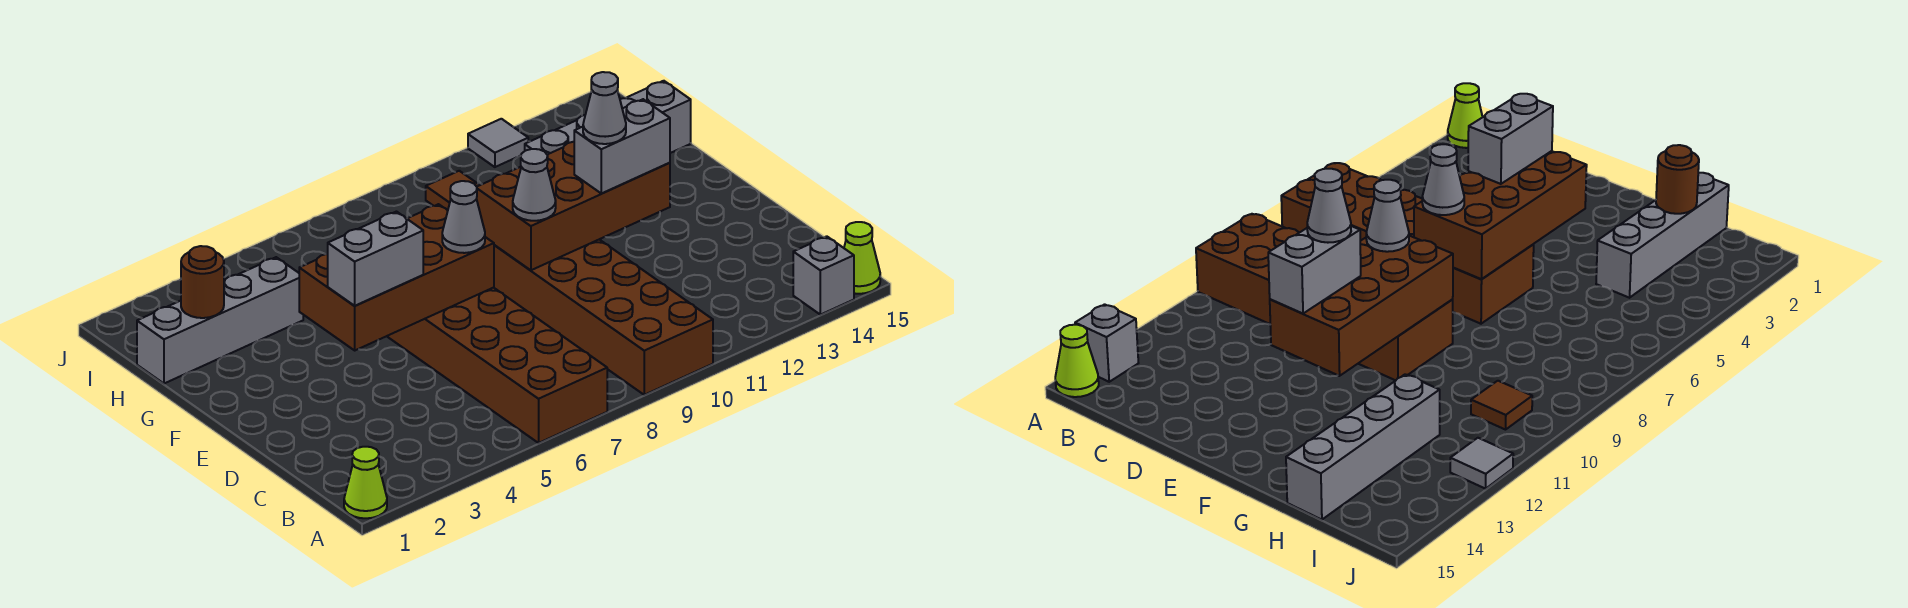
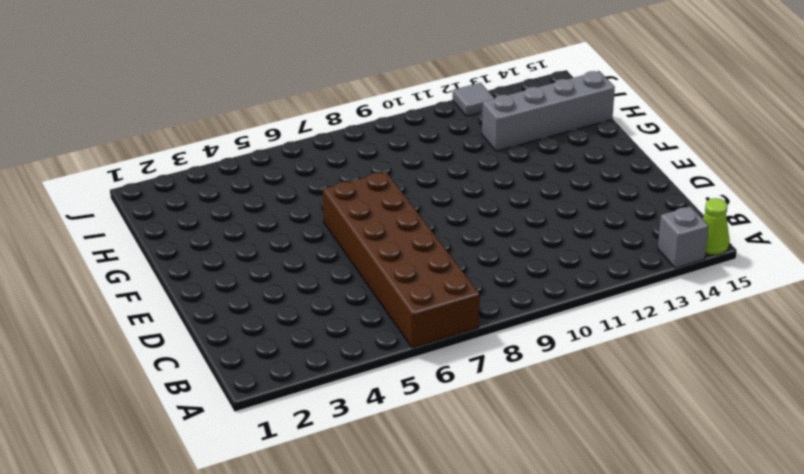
none -> lime 1x1 cone [344,447,387,518]
none -> brown 2x6 brick [494,239,713,395]
none -> grey 1x4 brick [137,257,303,384]

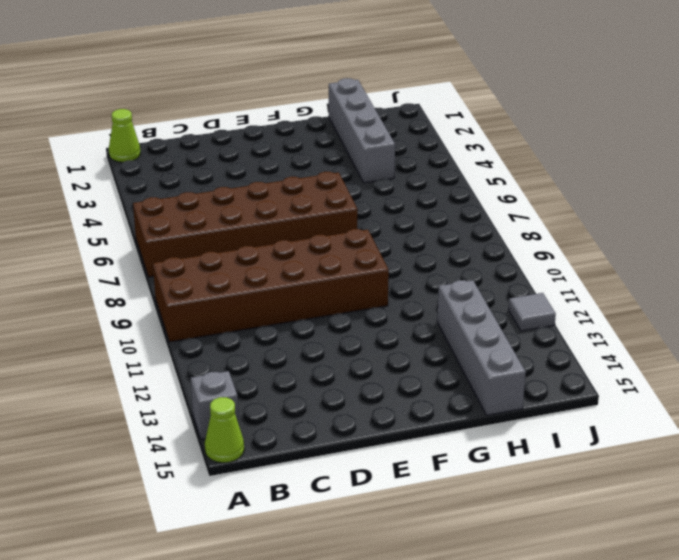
none -> brown 1x1 tile [426,171,479,210]
none -> brown 2x4 brick [299,204,494,350]
none -> brown 2x4 brick [477,142,670,270]

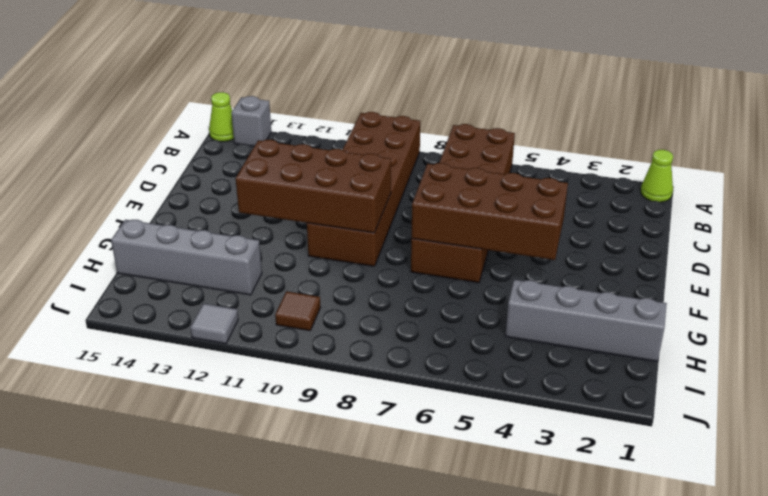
none -> brown 1x1 round brick [181,246,224,318]
none -> grey 1x2 brick [328,212,423,306]
none -> grey 1x1 cone [442,181,485,253]

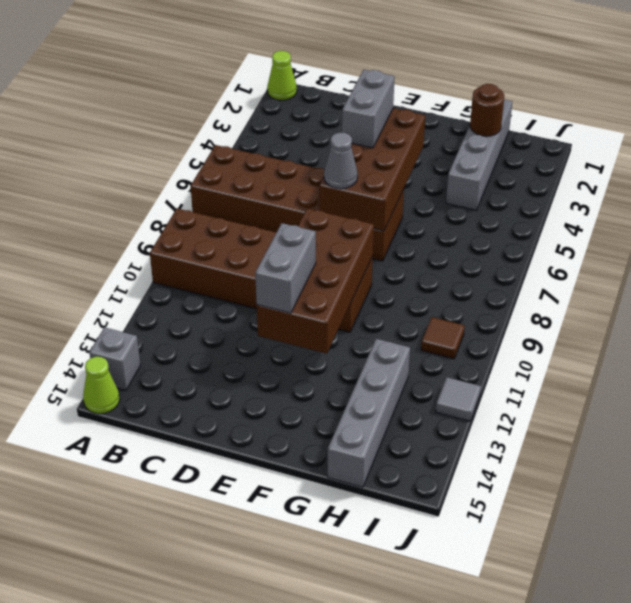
none -> grey 1x1 cone [513,149,556,221]
none -> grey 1x1 cone [583,72,626,144]

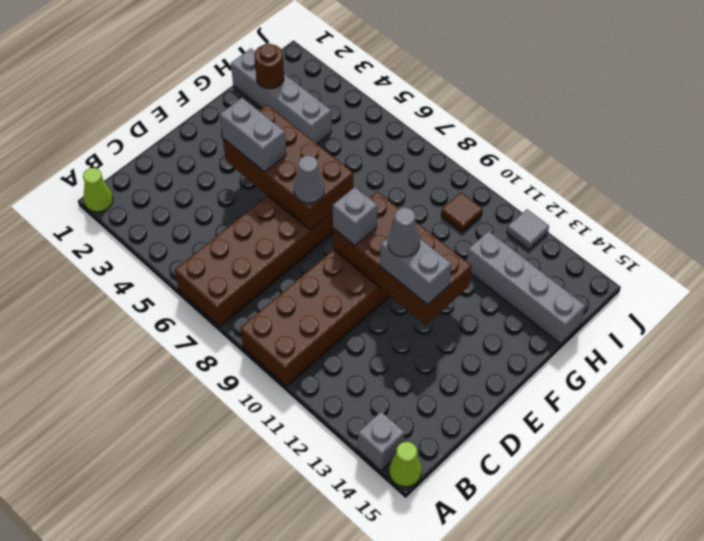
grey 1x1 brick [333,187,378,245] -> grey 1x1 cone [513,149,556,221]

